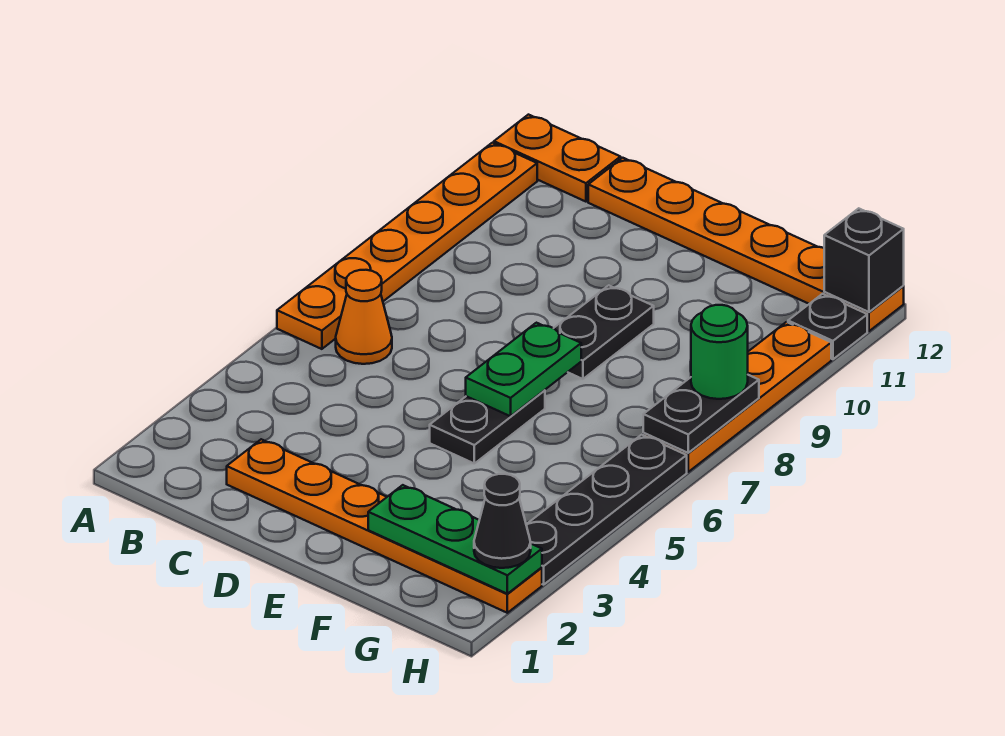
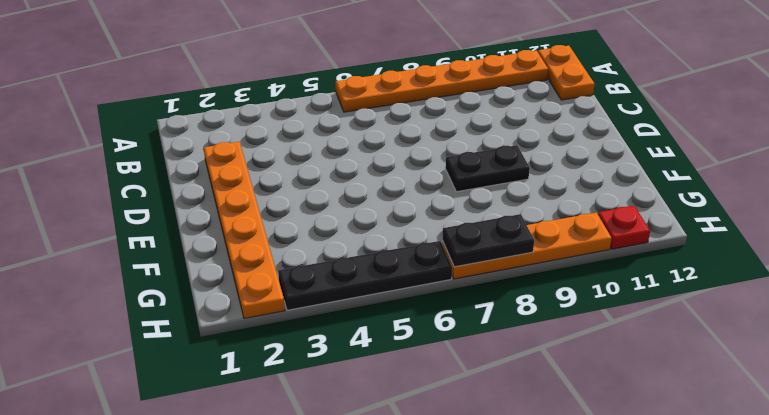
red 1x1 plate [598,206,650,249] -> black 1x1 plate [788,294,867,359]
none -> orange 1x1 cone [336,270,392,364]
none -> orange 1x6 plate [588,158,904,331]
none -> black 1x2 plate [430,390,545,463]

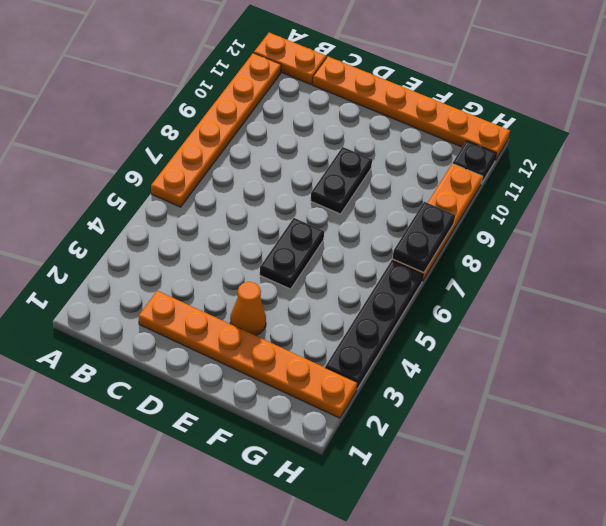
orange 1x1 cone [230,282,266,336] -> orange 1x1 cone moved to [336,270,392,364]
none -> green 1x2 plate [466,323,581,416]
none -> green 1x3 plate [368,485,542,594]
none -> black 1x1 brick [824,208,904,312]

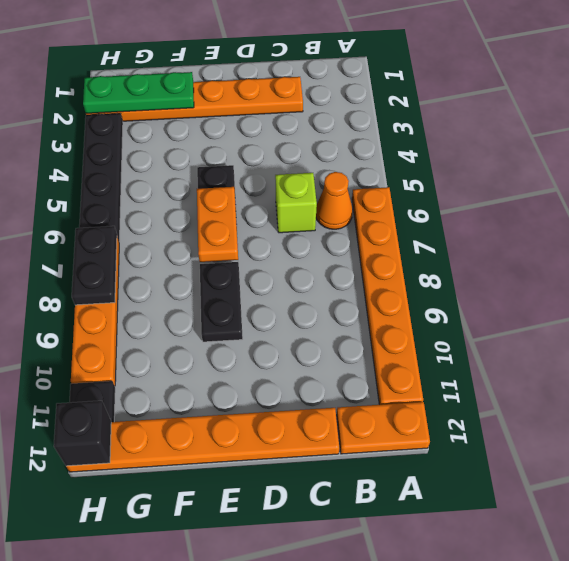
lime 1x1 brick [275,173,317,233] -> none
orange 1x2 plate [197,187,238,262] -> green 1x2 plate [466,323,581,416]
none -> black 1x1 cone [474,474,531,568]
none -> green 1x1 round brick [691,305,748,399]

